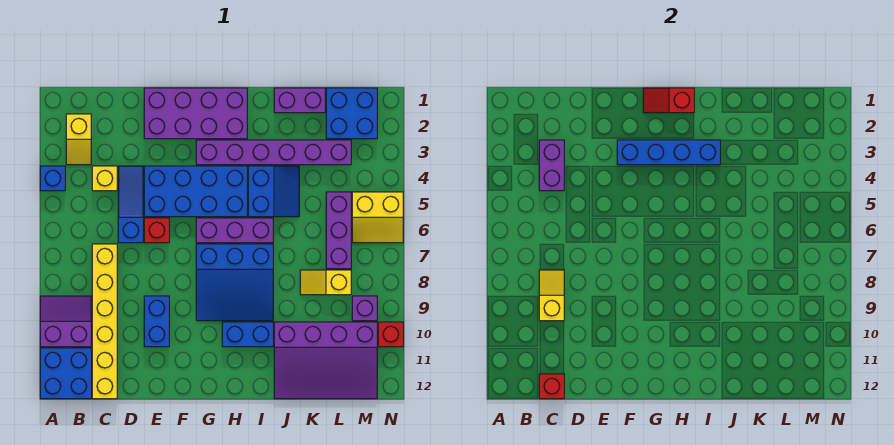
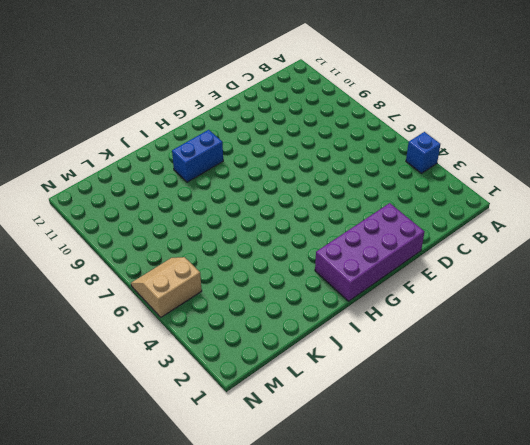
tan 2x2 slope [131,257,202,317] -> yellow 2x2 slope [352,192,403,243]
none -> purple 2x2 slope [40,296,91,347]
none -> blue 2x2 brick [40,348,91,399]
none -> yellow 1x2 slope [66,114,91,165]

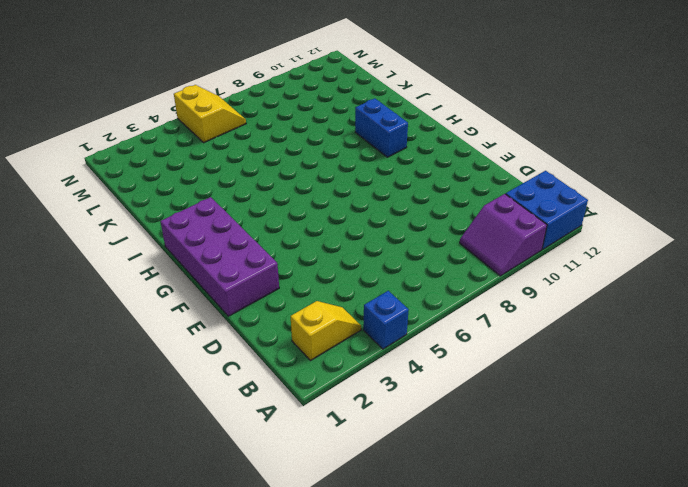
none -> yellow 1x1 brick [92,166,117,191]
none -> yellow 1x6 brick [92,244,117,399]
none -> blue 1x3 slope [118,166,143,243]

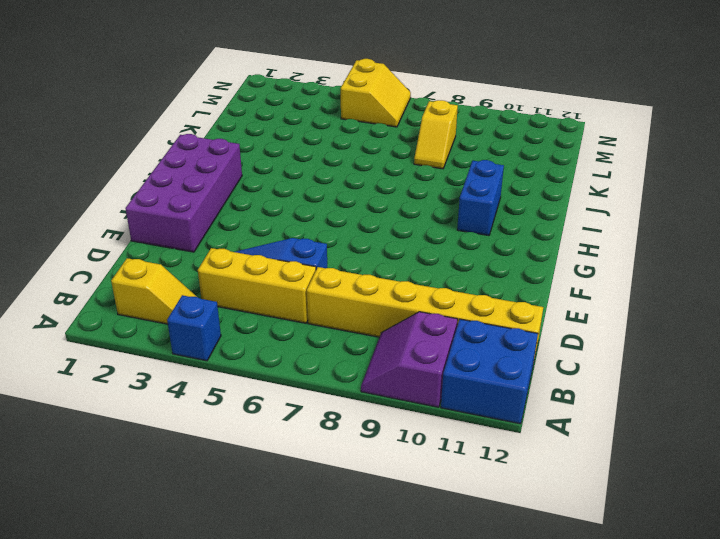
yellow 1x3 brick [198,248,316,323] -> yellow 1x1 brick [92,166,117,191]
none -> blue 2x4 brick [144,166,247,217]
none -> red 1x1 brick [144,218,169,243]
none -> blue 1x2 brick [144,296,169,347]

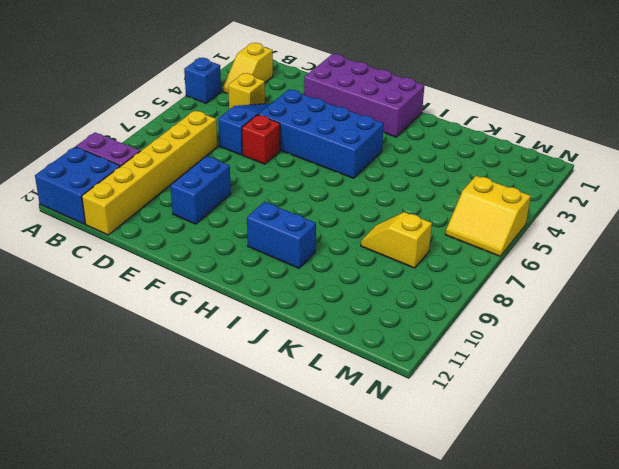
none -> purple 1x6 brick [196,140,351,165]
none -> purple 1x3 brick [196,218,273,243]
none -> blue 3x3 slope [196,244,273,321]

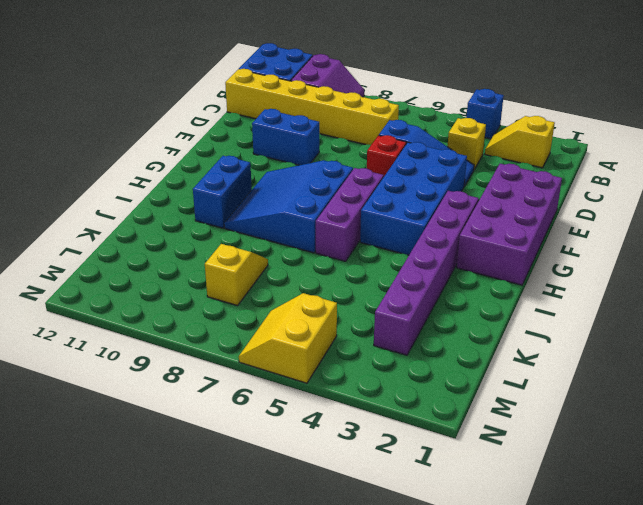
none -> blue 2x2 slope [248,166,299,217]
none -> purple 1x2 brick [274,88,325,113]
none -> purple 3x4 slope [274,322,377,399]

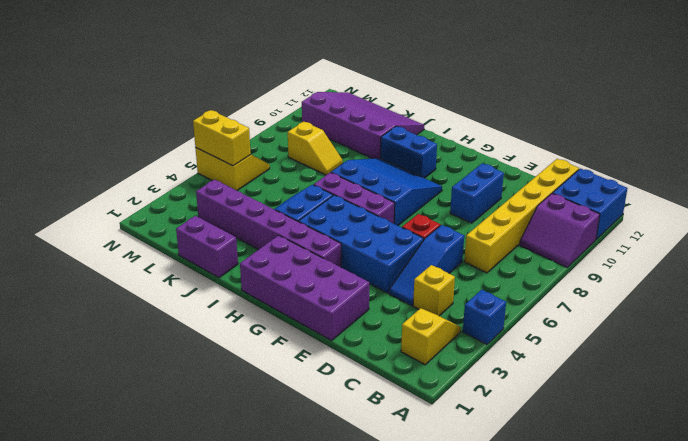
yellow 1x2 brick [193,110,251,166] -> none
none -> blue 2x2 brick [326,88,377,139]
none -> purple 1x3 brick [326,192,351,269]
none -> purple 1x1 brick [352,296,377,321]

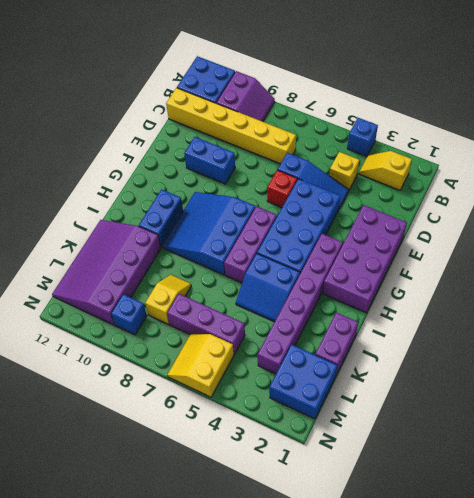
blue 1x1 brick [111,294,147,335] -> purple 1x1 brick [352,296,377,321]
none -> red 1x1 brick [378,322,403,347]
none -> purple 1x2 brick [539,140,564,191]
none -> yellow 1x2 slope [539,270,564,321]

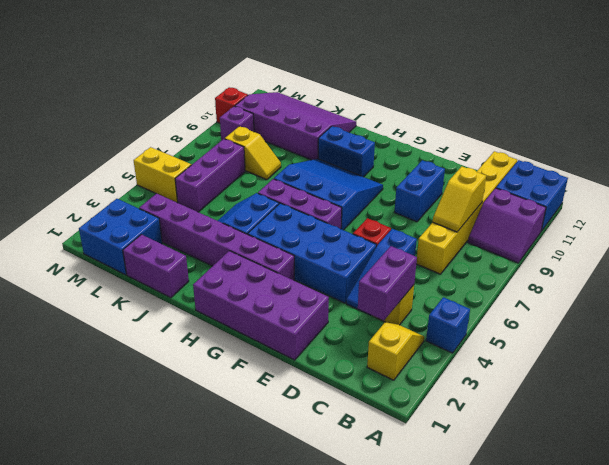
none -> red 1x1 brick [539,374,564,399]
none -> blue 1x4 brick [617,140,720,165]
none -> red 1x2 slope [643,88,694,113]

